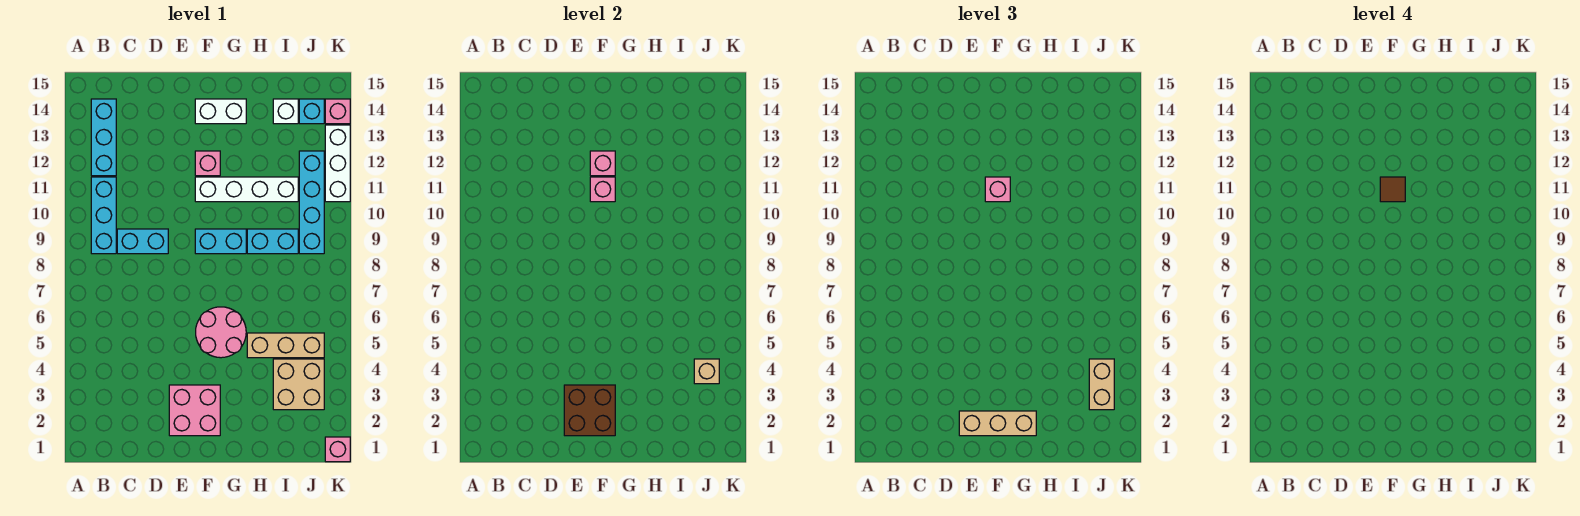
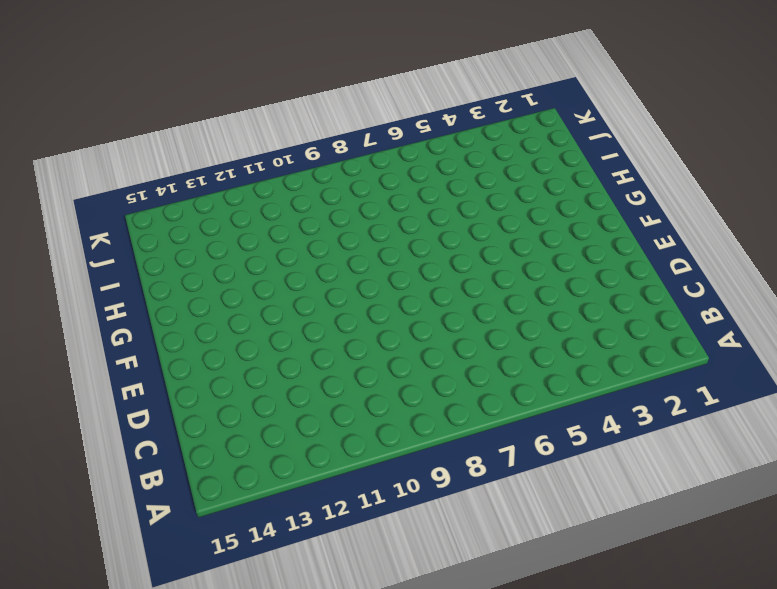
none -> cyan 1x3 brick [91,177,116,254]
none -> cyan 1x3 brick [91,99,116,176]
none -> cyan 1x2 brick [117,229,168,254]

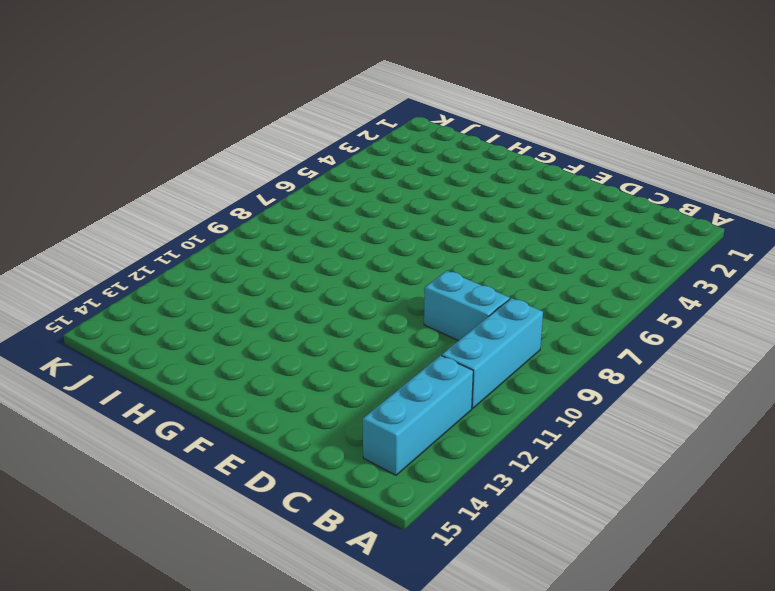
none -> pink 2x2 brick [169,385,220,436]
none -> pink 2x2 round brick [196,307,246,358]
none -> cyan 1x2 brick [195,229,246,254]

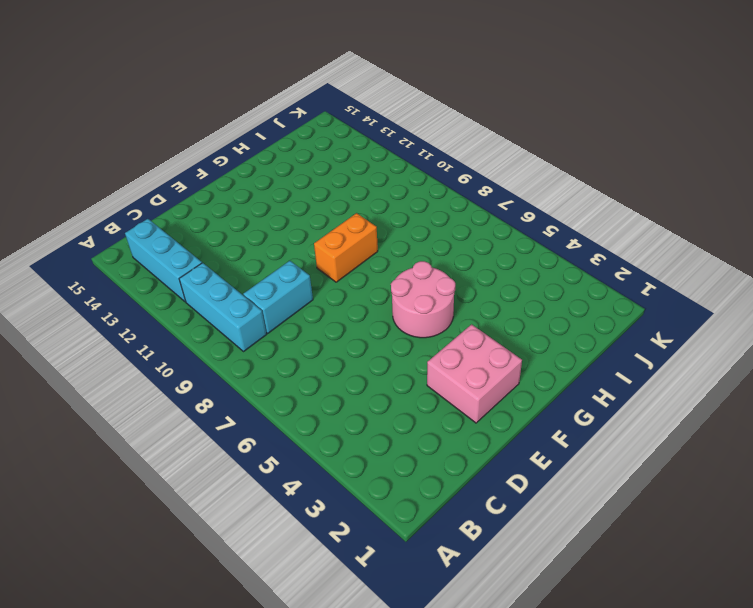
orange 1x2 brick [314,213,378,282] -> cyan 1x2 brick [195,229,246,254]
none -> white 1x4 brick [195,177,298,202]
none -> pink 1x1 brick [195,151,220,176]
none -> white 1x2 brick [195,99,246,124]

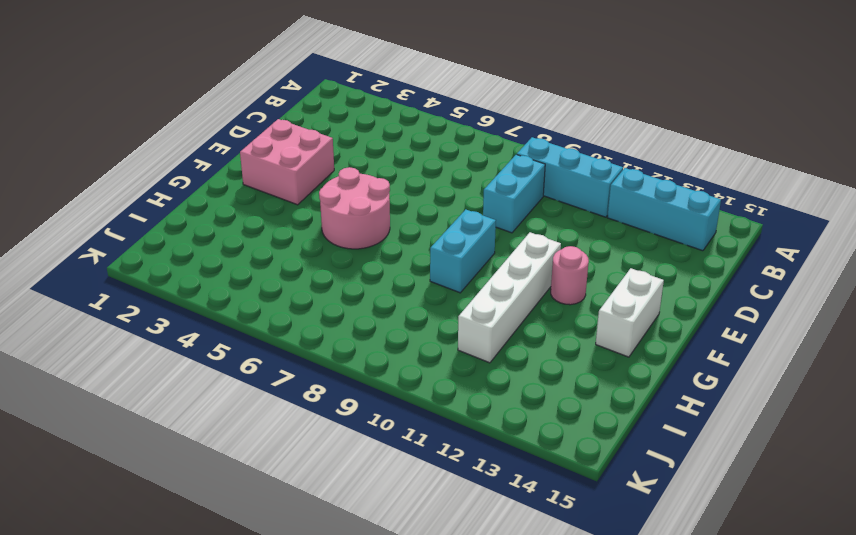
pink 1x1 round brick [551,246,589,305] -> pink 1x1 brick [195,151,220,176]
none -> tan 1x3 brick [247,333,324,358]
none -> cyan 1x2 brick [247,229,298,254]
none -> tan 2x2 brick [273,359,324,410]

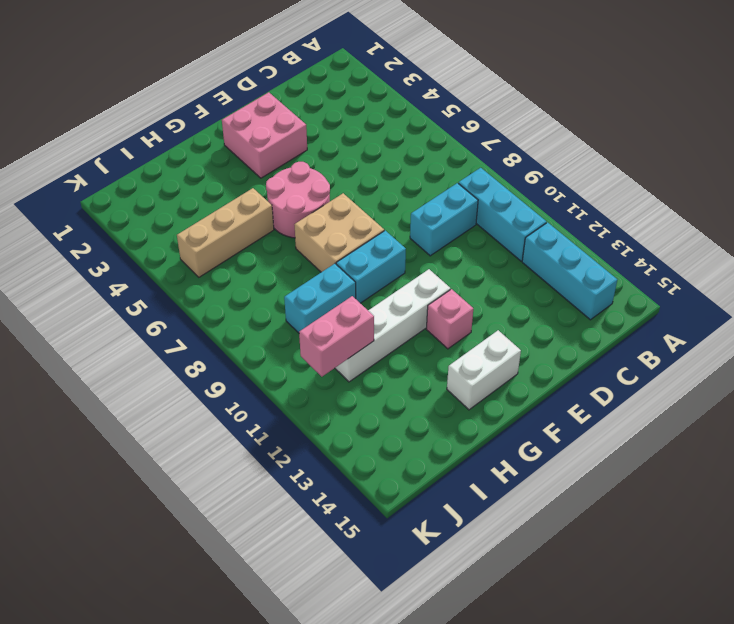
tan 2x2 brick [294,193,384,272] -> tan 2x2 brick moved to [273,359,324,410]
pink 1x2 brick [299,296,374,377] -> none
none -> white 1x1 brick [273,99,298,124]
none -> cyan 1x4 brick [299,151,324,254]
none -> cyan 1x1 brick [299,99,324,124]

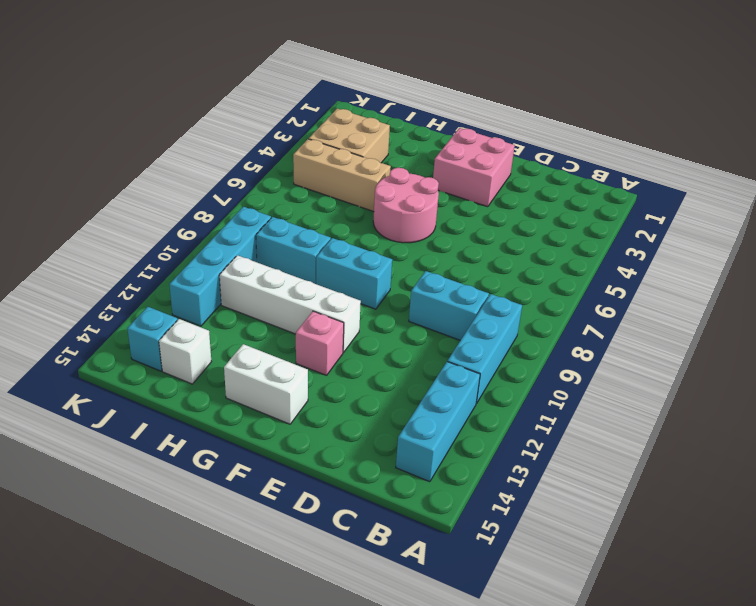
none -> pink 1x1 brick [325,437,350,462]
none -> white 1x3 brick [325,125,350,202]
none -> pink 1x1 brick [325,99,350,124]

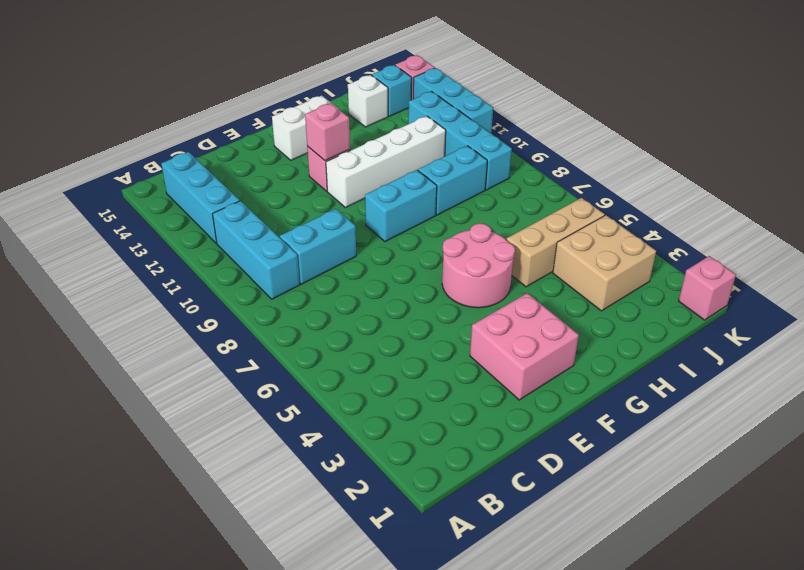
cyan 1x3 brick [413,68,493,133] -> white 1x3 brick [325,125,350,202]
none -> brown 2x2 brick [564,385,615,436]
none -> pink 1x1 brick [590,177,615,202]
none -> tan 1x1 brick [694,359,719,384]

